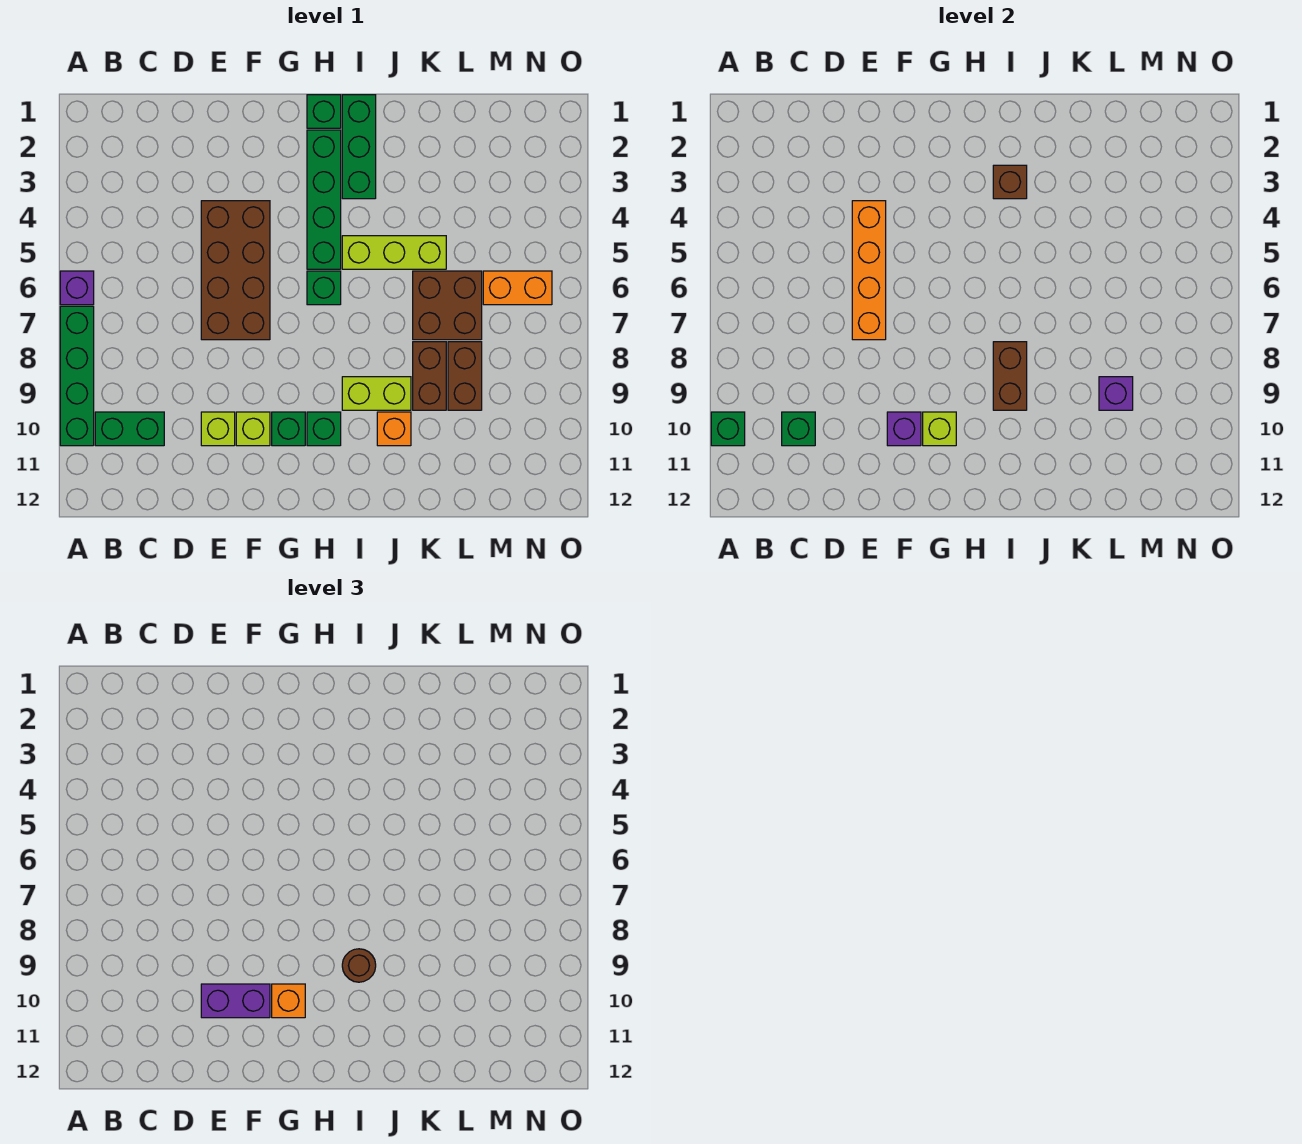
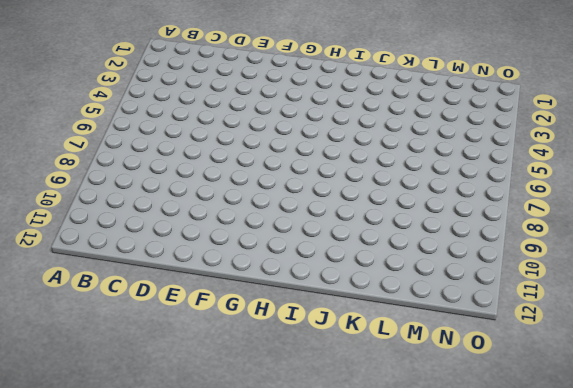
none -> purple 1x1 brick [60,271,94,305]
none -> green 1x4 brick [60,306,94,446]
none -> green 1x2 brick [95,412,164,446]
none -> brown 2x4 brick [201,201,270,340]

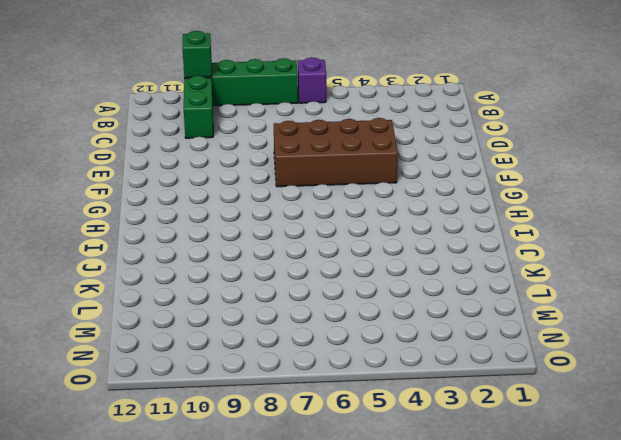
none -> lime 1x1 brick [201,412,235,446]
none -> lime 1x1 brick [236,412,270,446]
none -> green 1x1 brick [272,412,305,446]
none -> green 1x1 brick [307,95,341,128]

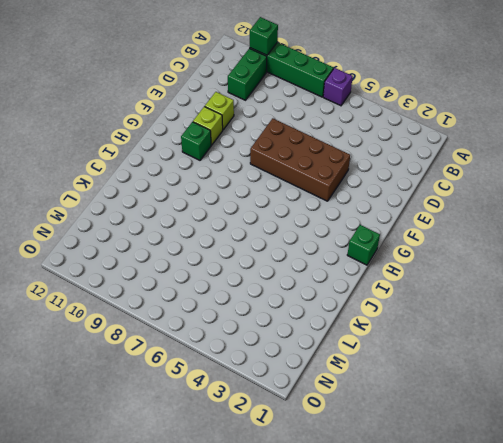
none -> green 1x4 brick [307,130,341,269]
none -> green 1x1 brick [307,271,341,305]
none -> green 1x1 brick [307,412,341,446]
none -> green 1x3 brick [342,95,376,199]

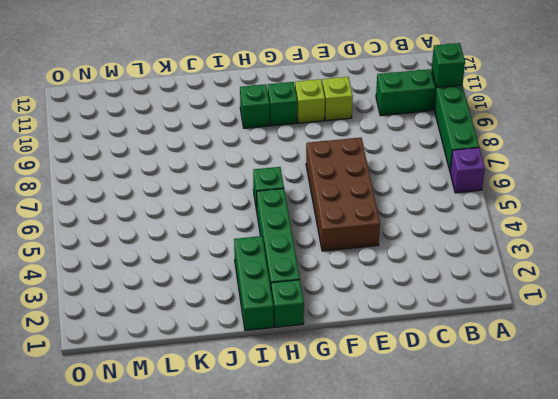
none -> lime 1x3 brick [342,236,446,269]
none -> lime 1x2 brick [342,377,411,410]
none -> orange 1x1 brick [377,412,411,446]
none -> brown 2x2 brick [413,271,482,340]

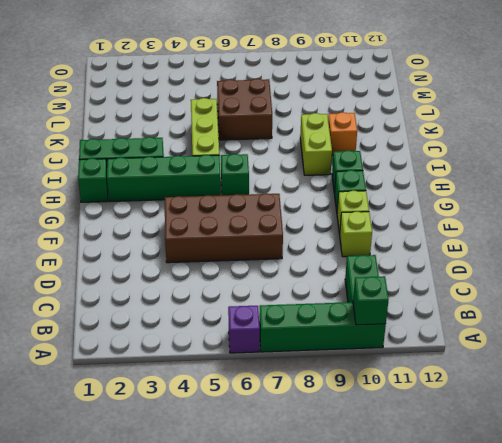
none -> brown 1x2 brick [413,342,446,410]
none -> brown 1x2 brick [448,342,482,410]
none -> orange 1x2 brick [483,271,552,305]
none -> green 1x1 brick [782,412,815,446]

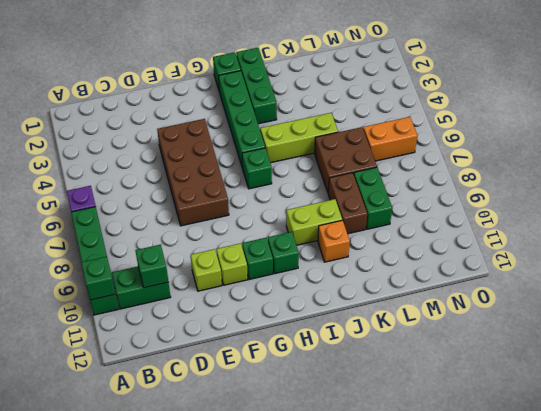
green 1x2 brick [354,167,392,229] -> brown 1x2 brick [448,342,482,410]
none -> orange 1x4 brick [852,201,886,340]
none -> purple 1x1 brick [887,412,921,446]
none -> lime 1x1 brick [923,412,956,446]
none -> brown 1x1 brick [993,165,1027,199]

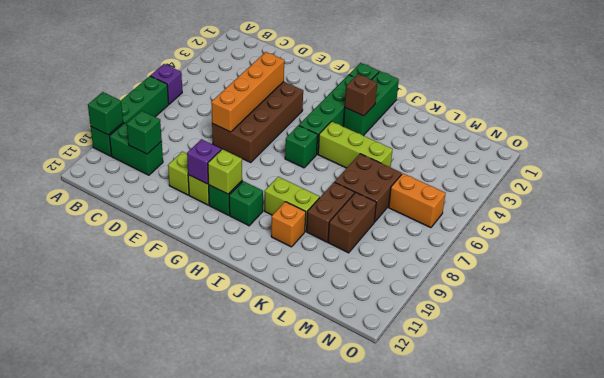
none -> brown 1x2 brick [993,342,1027,410]
none -> purple 1x1 brick [1099,377,1133,410]
none -> purple 1x2 brick [201,984,270,1018]
none -> orange 1x1 brick [272,984,305,1018]

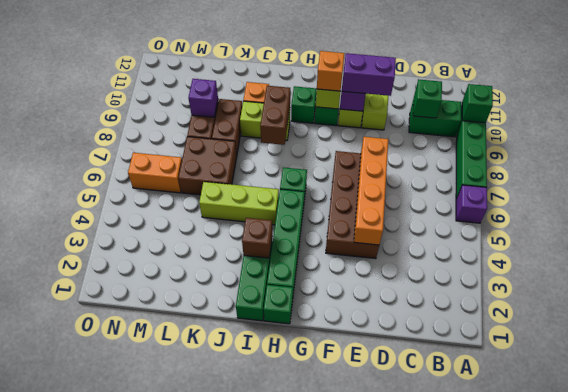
none -> brown 1x1 round brick [342,949,376,982]

